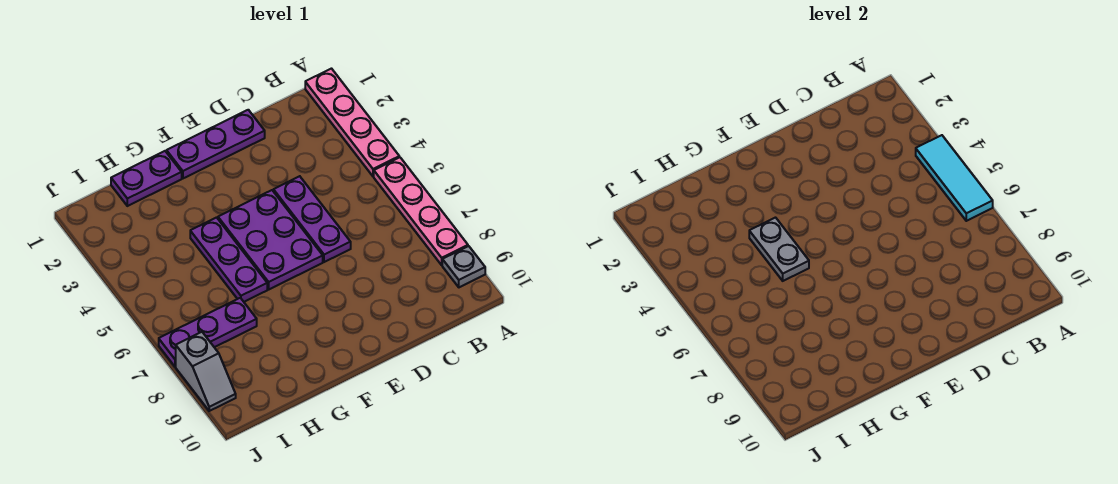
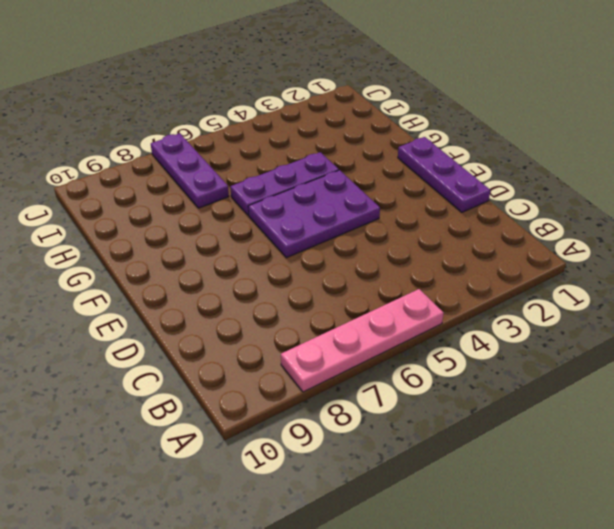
none -> pink 1x4 plate [305,69,399,176]
none -> grey 1x1 plate [442,246,485,287]
none -> purple 1x3 plate [273,176,351,262]

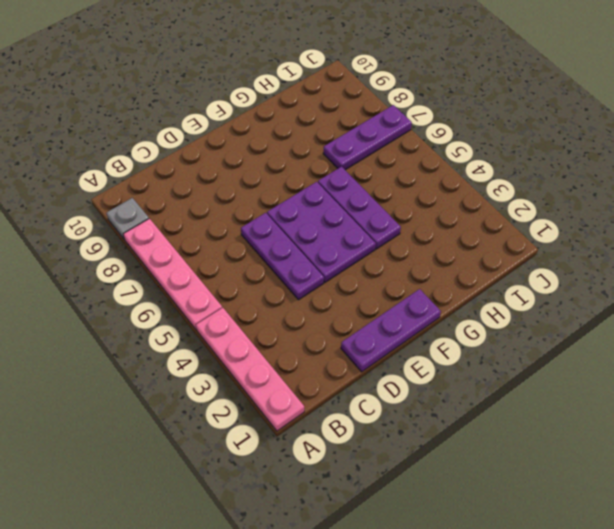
none -> purple 1x2 plate [111,151,182,206]
none -> grey 1x2 slope [176,332,236,411]
none -> cyan 1x3 tile [916,135,993,221]

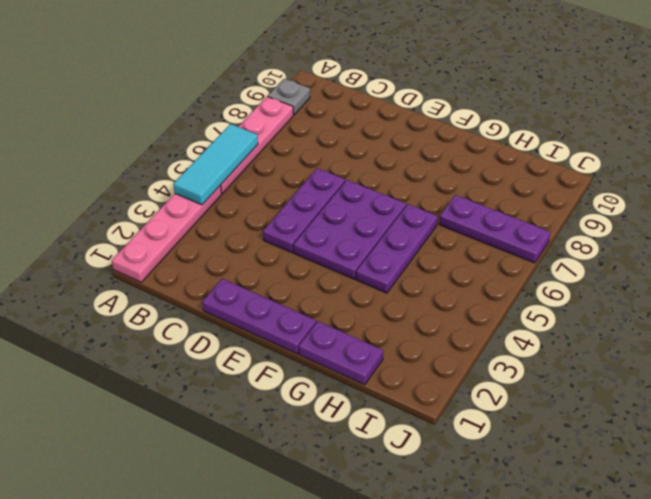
none -> grey 1x2 slope [176,332,236,411]
none -> grey 1x2 plate [749,218,809,281]

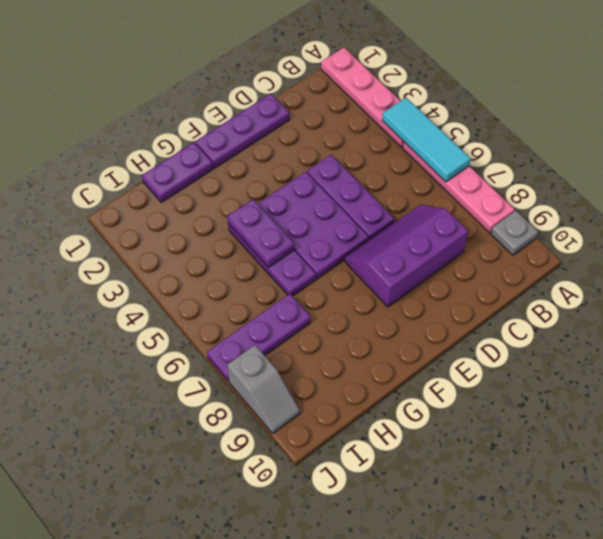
purple 2x3 slope [345,205,468,307] -> none
purple 1x2 plate [227,199,294,267] -> grey 1x2 plate [749,218,809,281]

